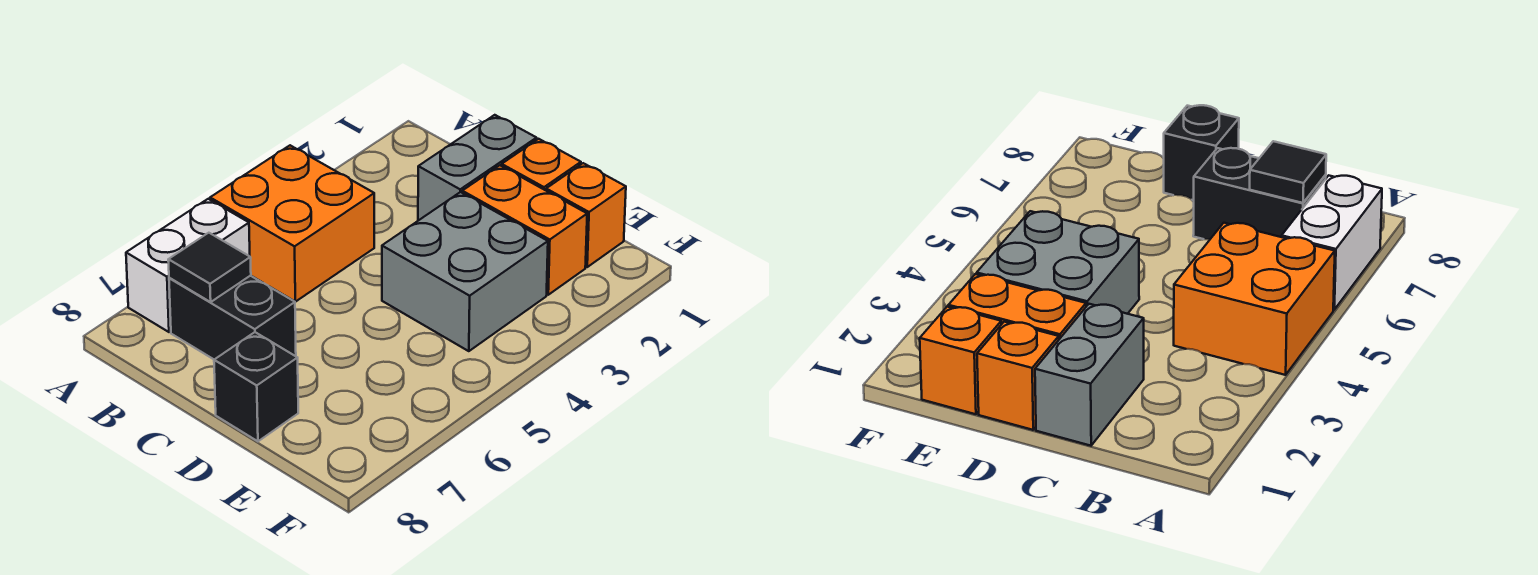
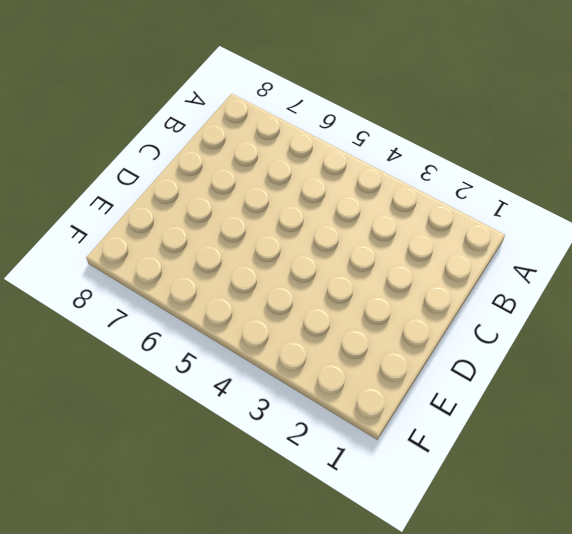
none -> orange 2x2 brick [210,145,374,302]
none -> white 1x2 brick [126,199,250,332]

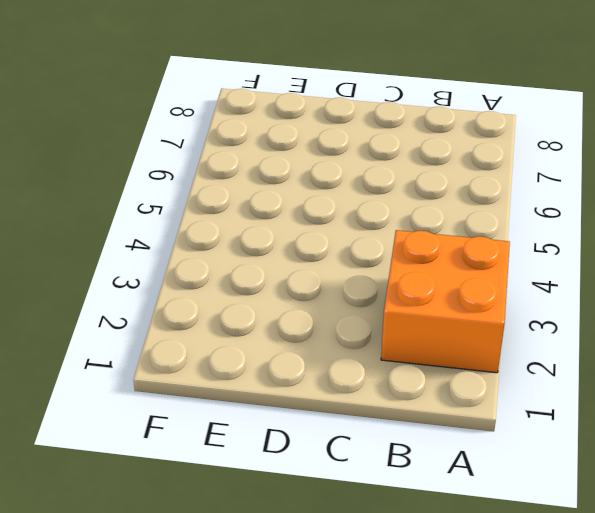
orange 2x2 brick [381,230,510,373] -> orange 2x2 brick moved to [210,145,374,302]
none -> white 1x2 brick [126,199,250,332]
none -> black 1x2 brick [169,276,296,360]

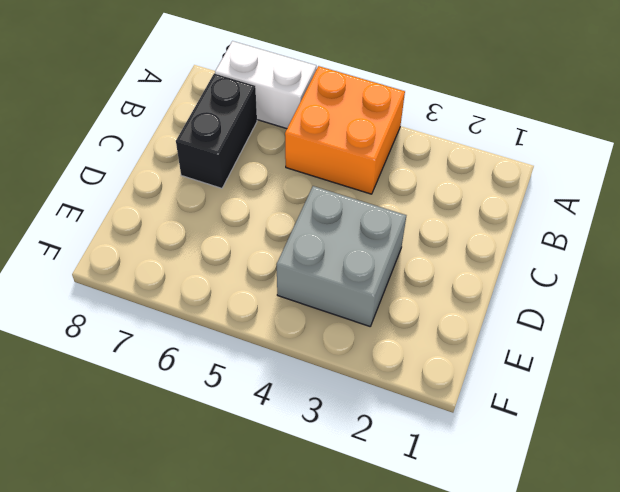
none -> grey 1x2 brick [418,115,537,221]
none -> orange 1x1 brick [502,139,581,190]

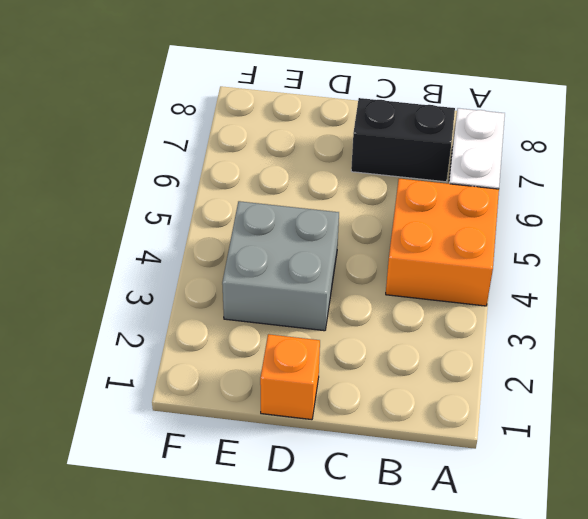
none -> grey 1x2 brick [418,115,537,221]
none -> orange 1x2 brick [462,165,587,295]

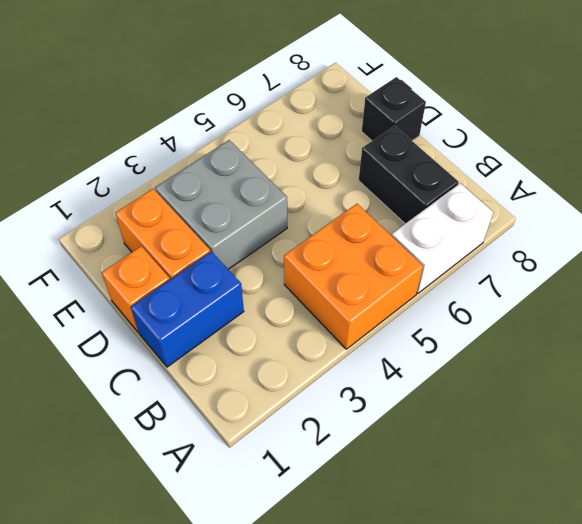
blue 1x2 brick [131,252,244,367] -> grey 1x2 brick [418,115,537,221]
none -> orange 1x1 brick [546,163,626,267]
none -> black 1x1 tile [168,233,251,302]

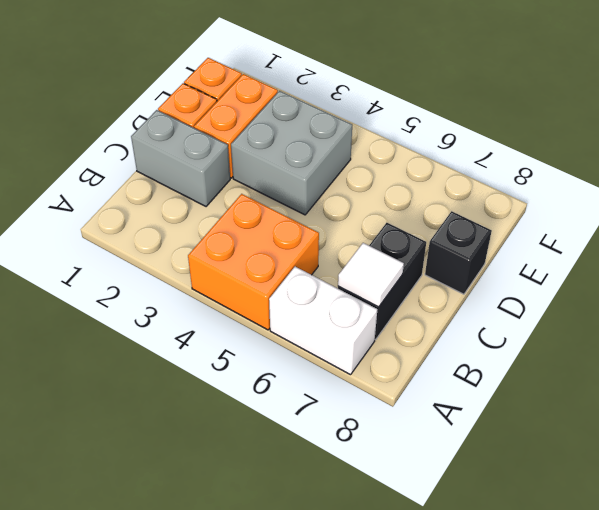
white 1x1 tile [338,243,404,307] -> black 1x1 tile [168,233,251,302]

